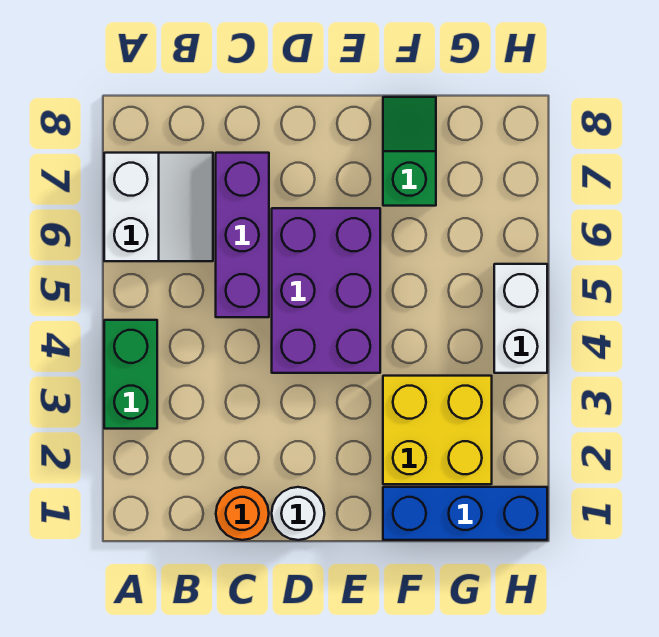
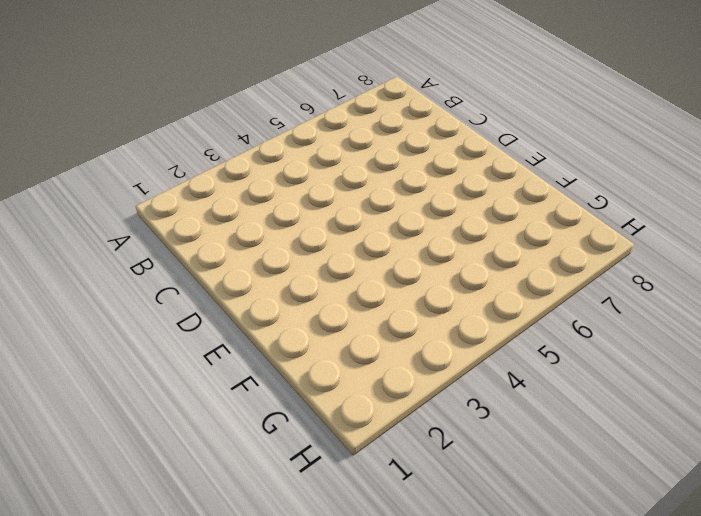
none -> green 1x2 brick [104,320,157,429]
none -> white 2x2 slope [104,153,213,261]

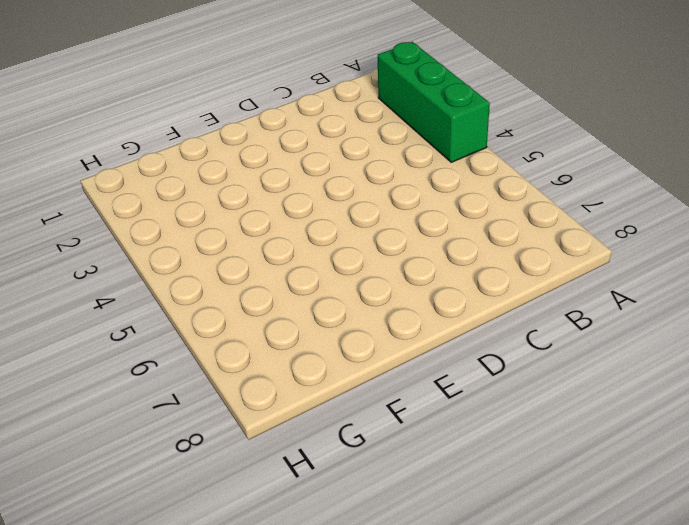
green 1x3 brick [378,42,490,162] -> green 1x2 brick [104,320,157,429]
none -> white 2x2 slope [104,153,213,261]
none -> orange 1x1 round brick [216,487,269,540]

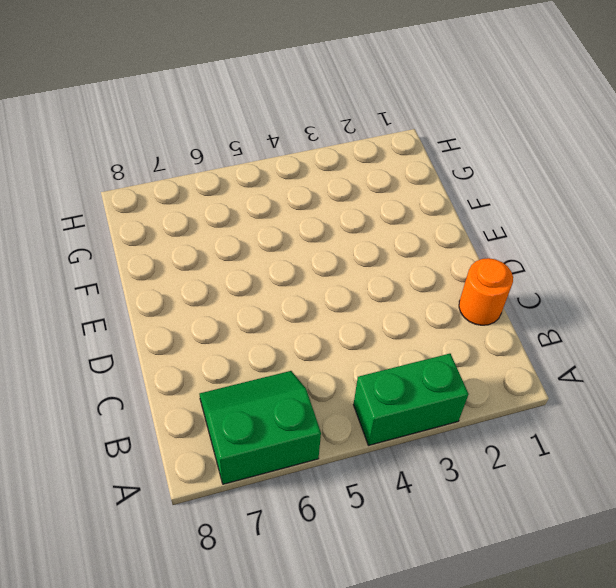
green 2x2 slope [200,371,321,484] -> white 2x2 slope [104,153,213,261]
none -> purple 1x3 brick [216,153,269,317]
none -> white 1x1 round brick [272,487,325,540]

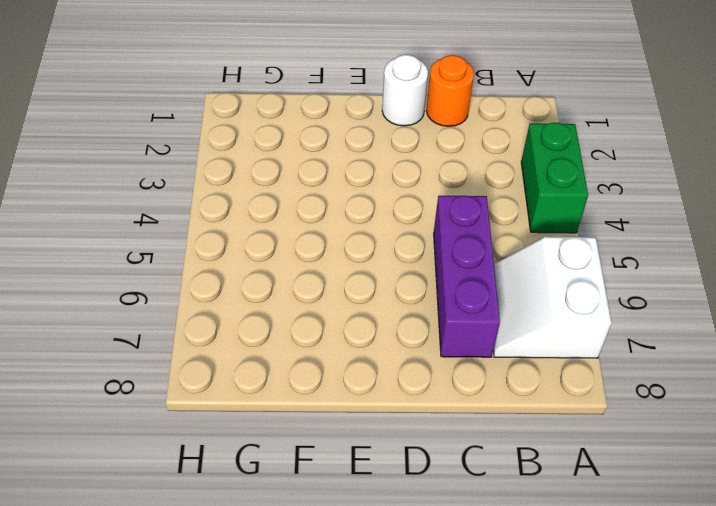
none -> purple 2x3 brick [272,208,380,373]
none -> blue 1x3 brick [383,487,547,540]

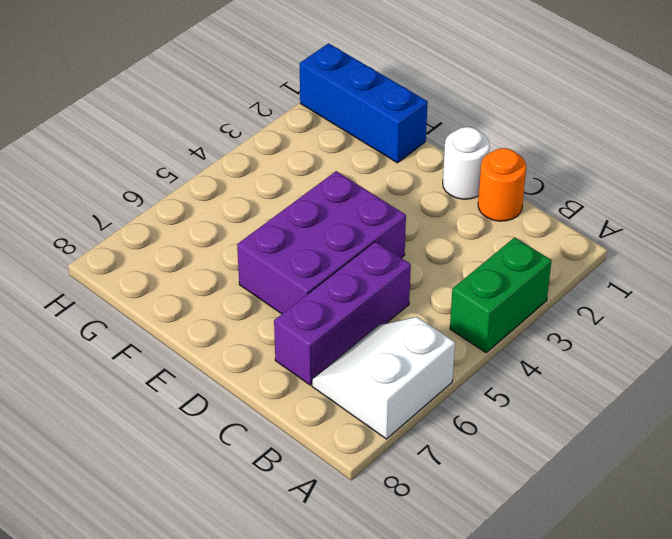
none -> yellow 2x2 brick [383,376,492,484]
none -> green 1x2 slope [383,97,436,206]

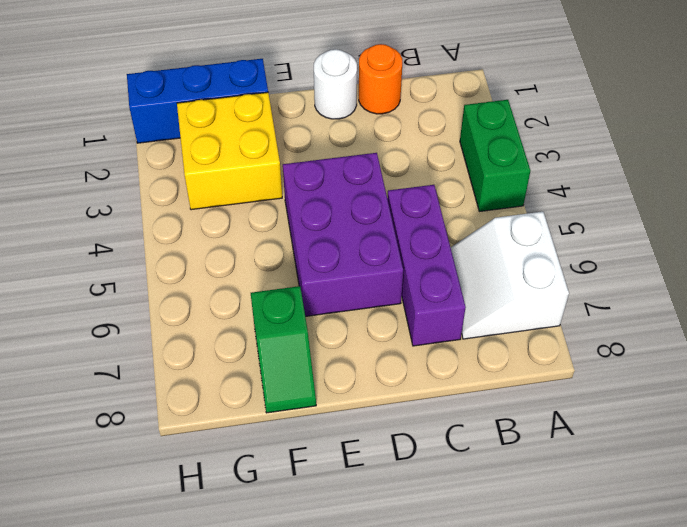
none -> white 1x2 brick [494,264,547,373]

